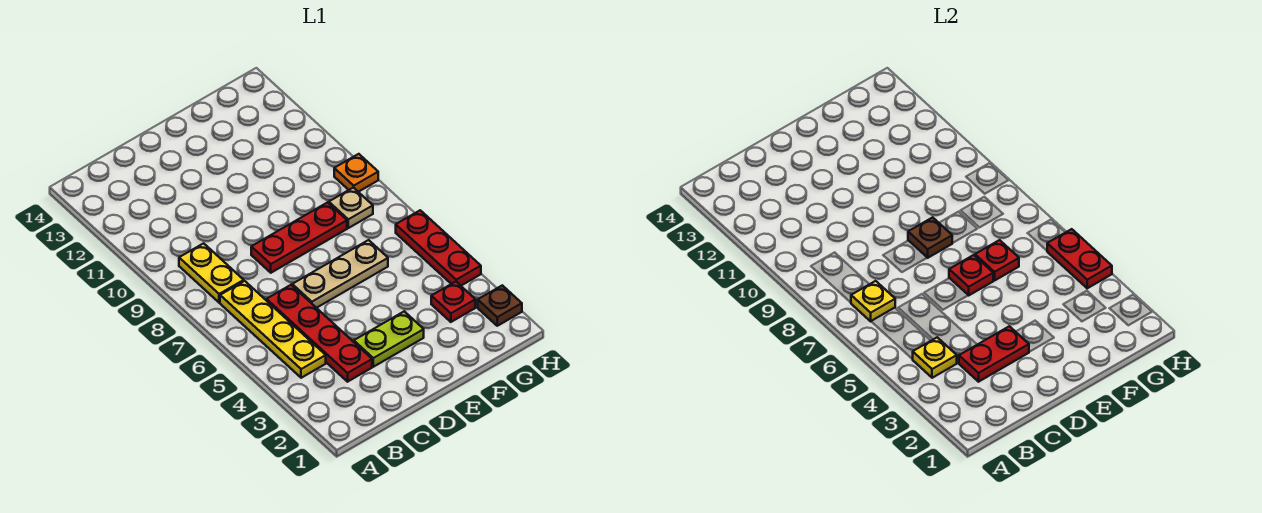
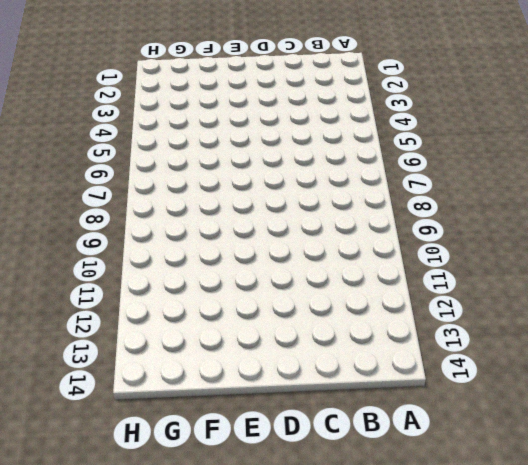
none -> yellow 1x4 plate [220,281,326,378]
none -> yellow 1x2 plate [179,243,244,303]
none -> red 1x4 plate [266,285,372,382]

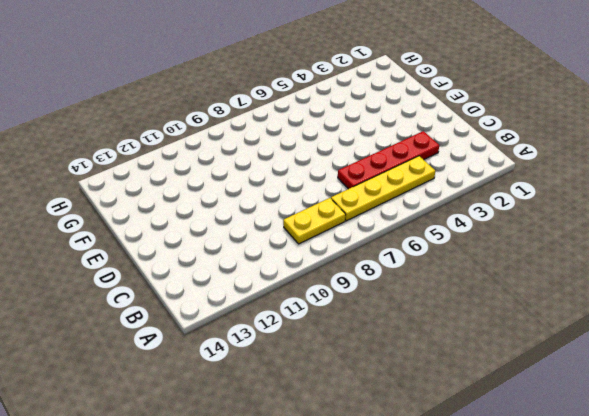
none -> lime 1x2 plate [354,311,424,367]
none -> tan 1x3 plate [292,240,388,308]
none -> red 1x3 plate [251,203,347,273]

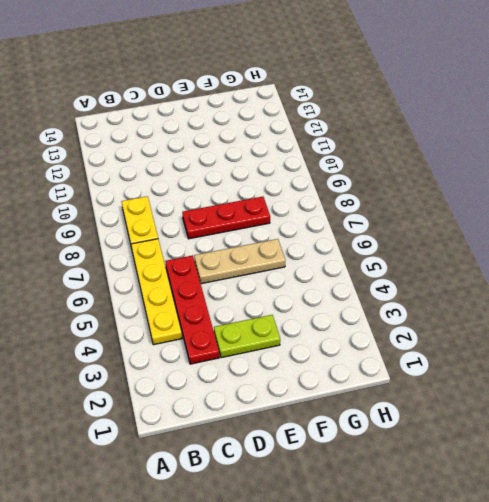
none -> red 1x1 plate [431,282,475,322]
none -> tan 1x1 plate [329,187,373,228]
none -> brown 1x1 plate [478,285,522,326]

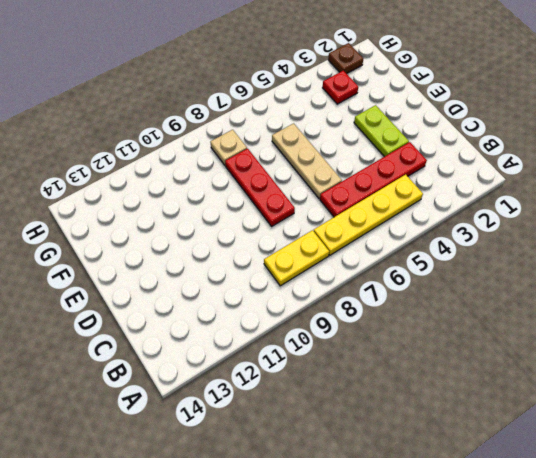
none -> red 1x3 plate [396,210,481,286]
none -> orange 1x1 plate [334,154,378,192]
none -> yellow 1x1 plate [913,337,957,378]

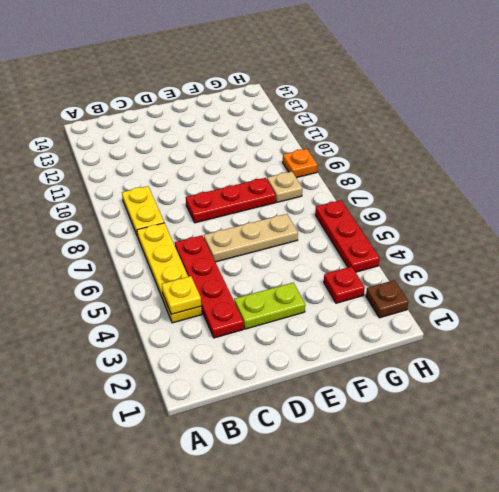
none -> yellow 1x1 plate [851,281,895,321]
none -> red 1x2 plate [959,326,1029,382]
none -> red 1x1 plate [949,255,993,295]

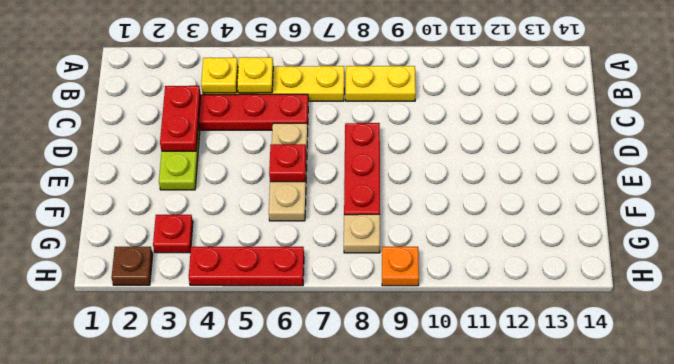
yellow 1x1 plate [237,57,273,93] -> yellow 1x1 plate moved to [851,281,895,321]
none -> brown 1x1 plate [908,217,952,258]
none -> red 1x1 plate [975,240,1019,281]
none -> red 1x2 plate [1047,229,1112,288]

